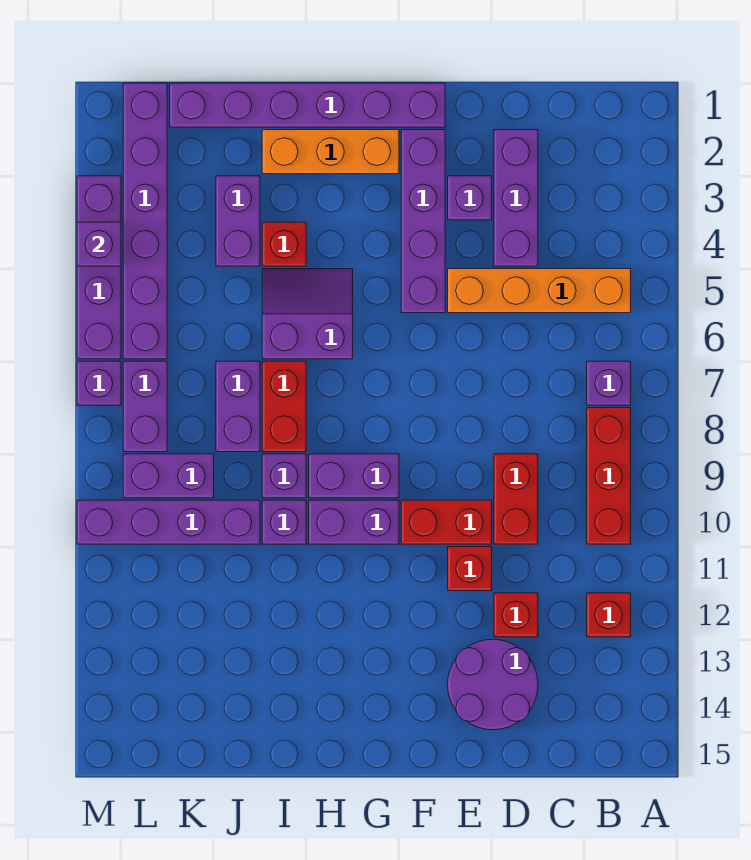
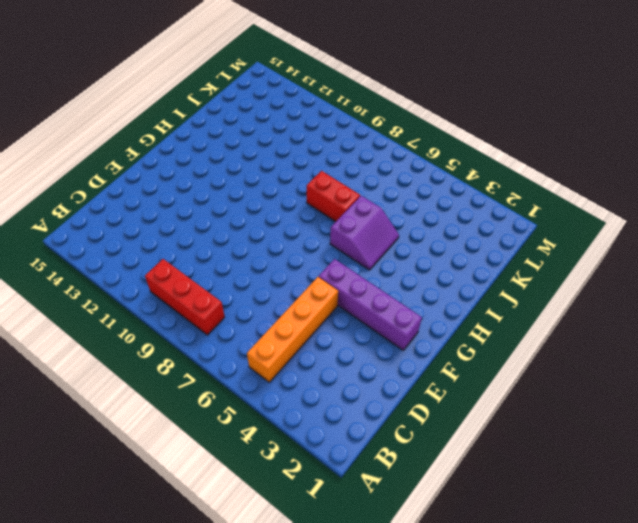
none -> purple 1x1 brick [587,361,631,405]
none -> red 1x1 brick [587,593,631,637]
none -> purple 1x3 brick [494,130,538,266]
none -> red 1x2 brick [494,454,538,544]

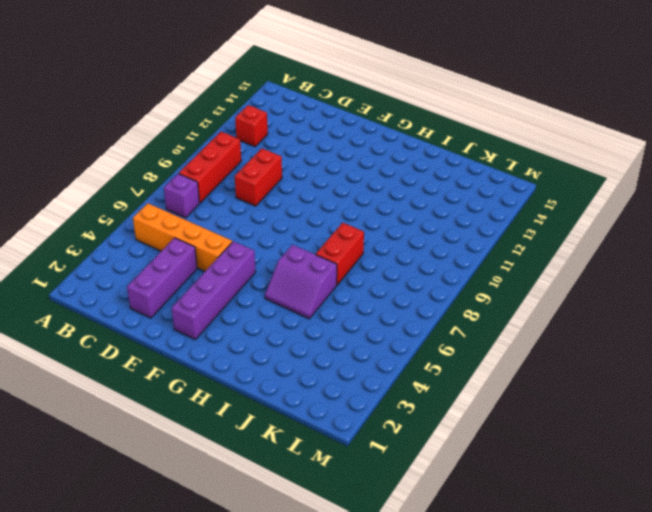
none -> red 1x1 brick [494,593,538,637]
none -> purple 2x2 round brick [448,639,538,730]
none -> purple 1x1 brick [448,176,492,220]
none -> red 1x2 brick [401,500,492,544]

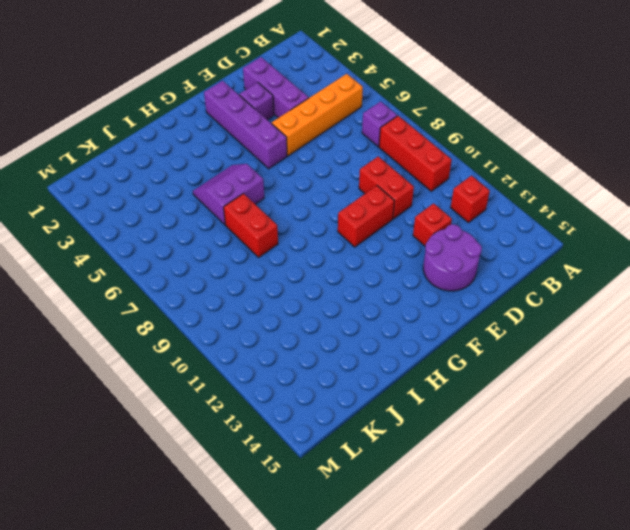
none -> red 1x1 brick [448,547,492,591]
none -> purple 1x6 brick [170,83,445,127]
none -> orange 1x3 brick [262,130,399,174]
none -> purple 1x2 brick [309,454,399,498]

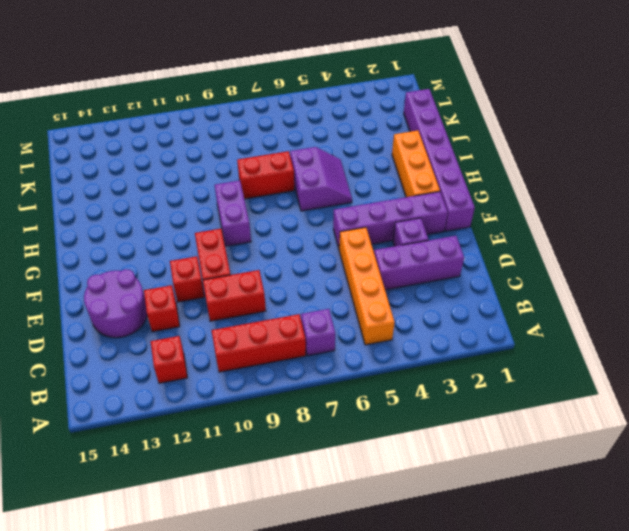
none -> purple 1x2 brick [309,500,399,544]
none -> red 1x1 brick [262,222,306,266]
none -> purple 1x1 brick [262,454,306,498]
none -> purple 1x1 brick [262,500,306,544]

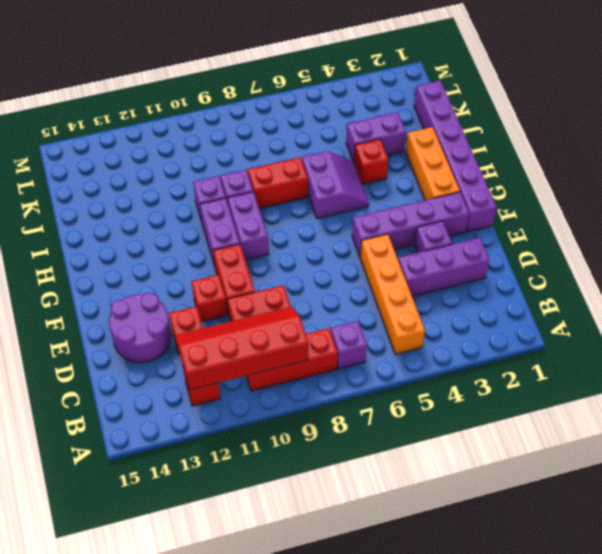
red 2x4 slope [175,307,308,390] -> none
none -> purple 1x2 brick [216,361,260,452]
none -> purple 1x4 brick [77,500,260,544]
none -> purple 1x2 brick [123,454,214,498]
none -> purple 1x6 brick [123,83,167,359]

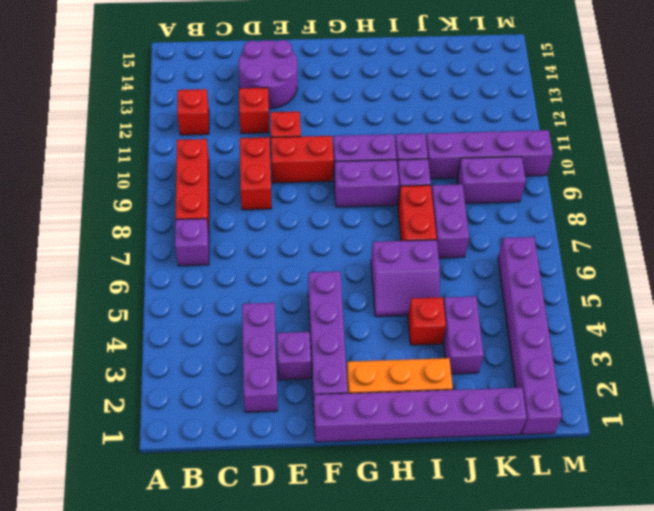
none -> orange 1x4 brick [448,269,631,313]
none -> purple 1x2 brick [123,361,167,452]
none -> purple 1x4 brick [77,176,121,359]
none -> purple 1x1 brick [77,361,121,405]

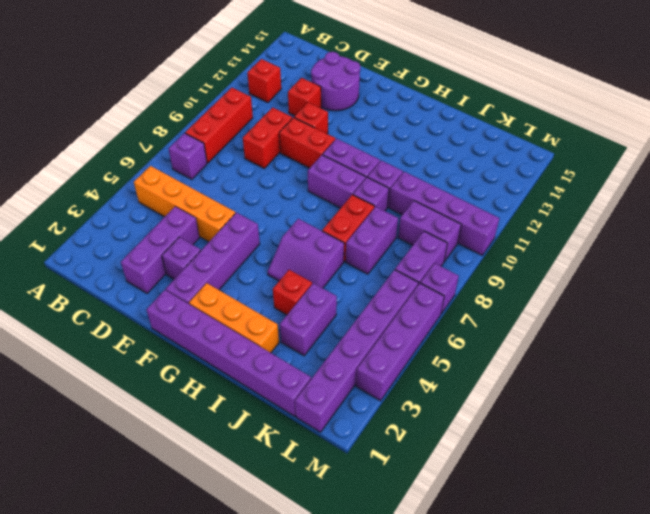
none -> purple 1x1 brick [77,222,121,266]

